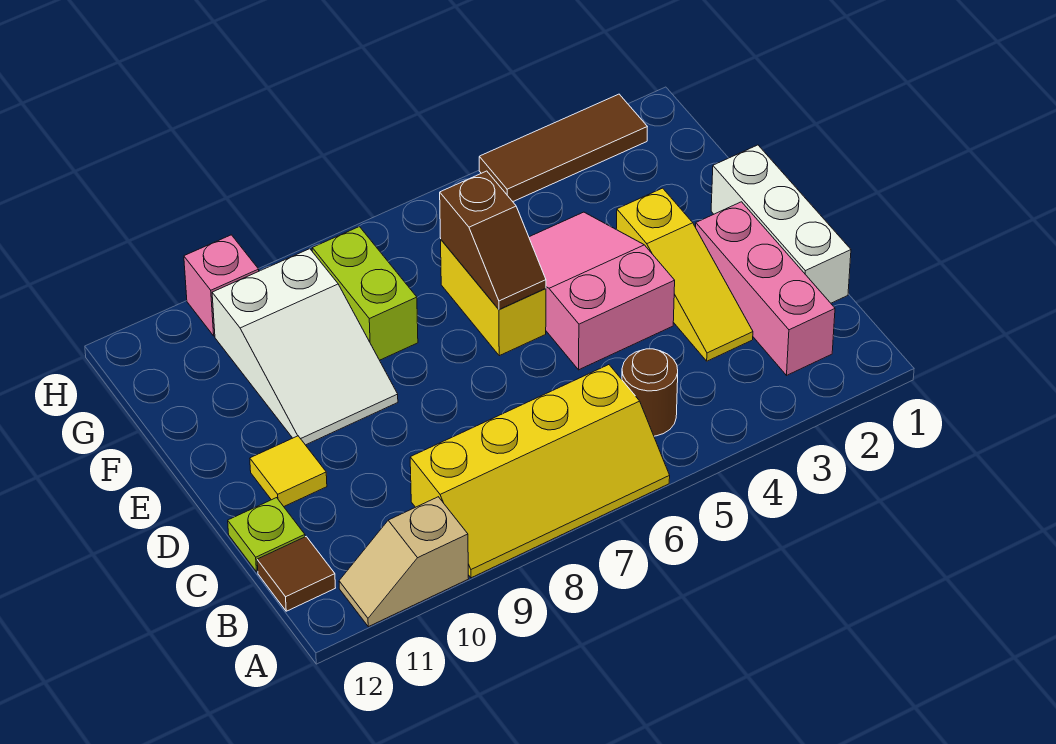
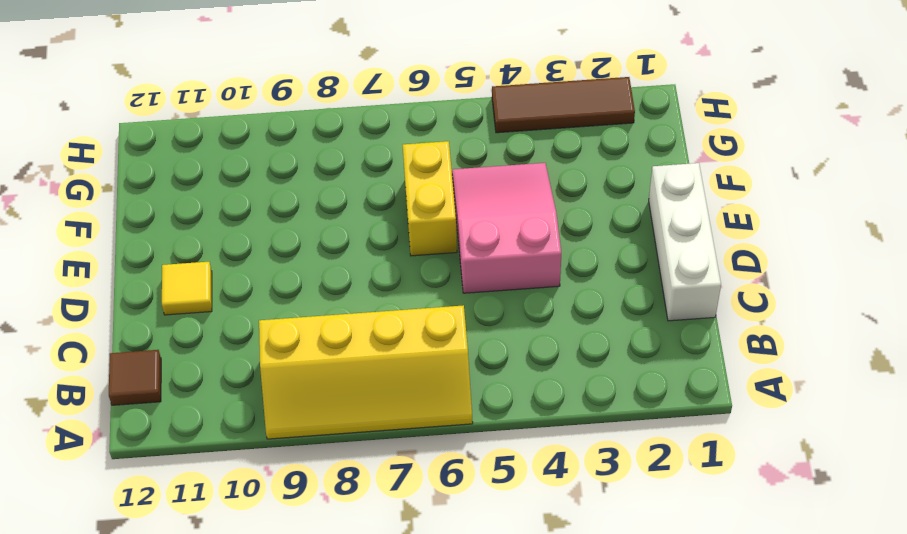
none -> tan 1x2 slope [339,497,468,627]
none -> pink 1x3 brick [696,202,835,375]
none -> brown 1x1 round brick [622,349,678,436]

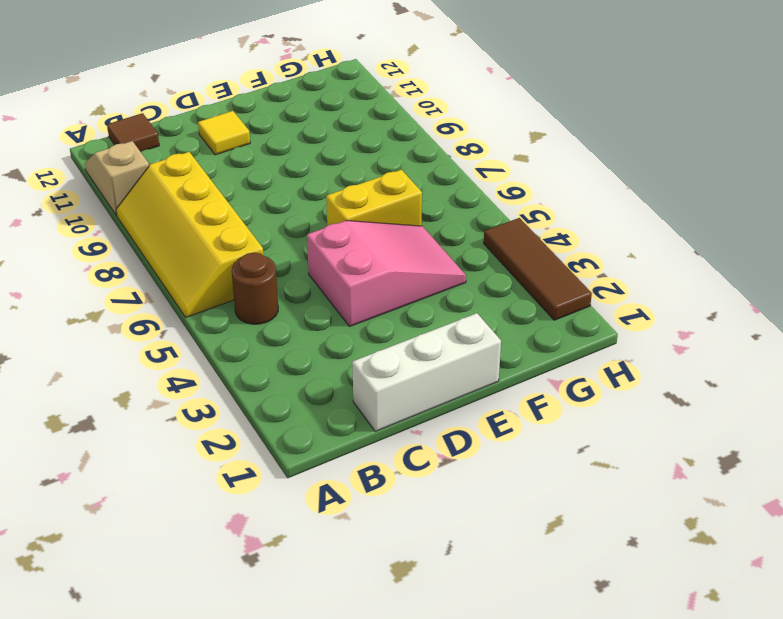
none -> pink 1x3 brick [696,202,835,375]
none -> yellow 1x3 slope [616,188,753,361]
none -> lime 1x1 plate [228,498,305,572]

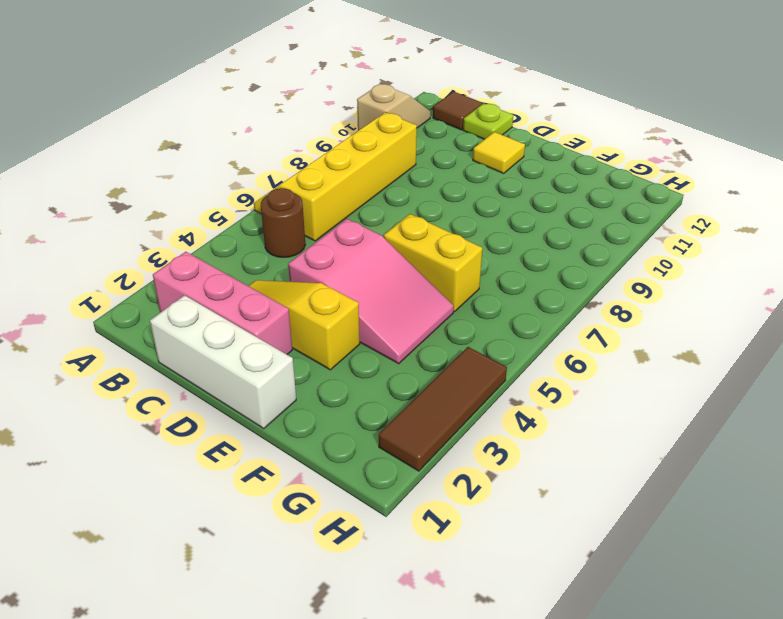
none -> white 2x3 slope [212,249,398,445]
none -> lime 1x2 brick [312,227,418,360]
none -> pink 1x1 brick [184,235,259,336]

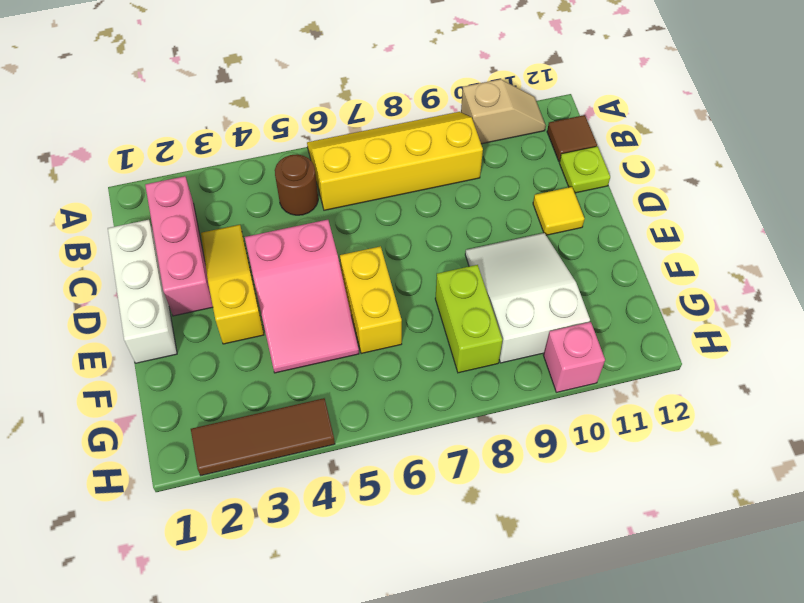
none -> brown 1x2 slope [440,171,546,309]

